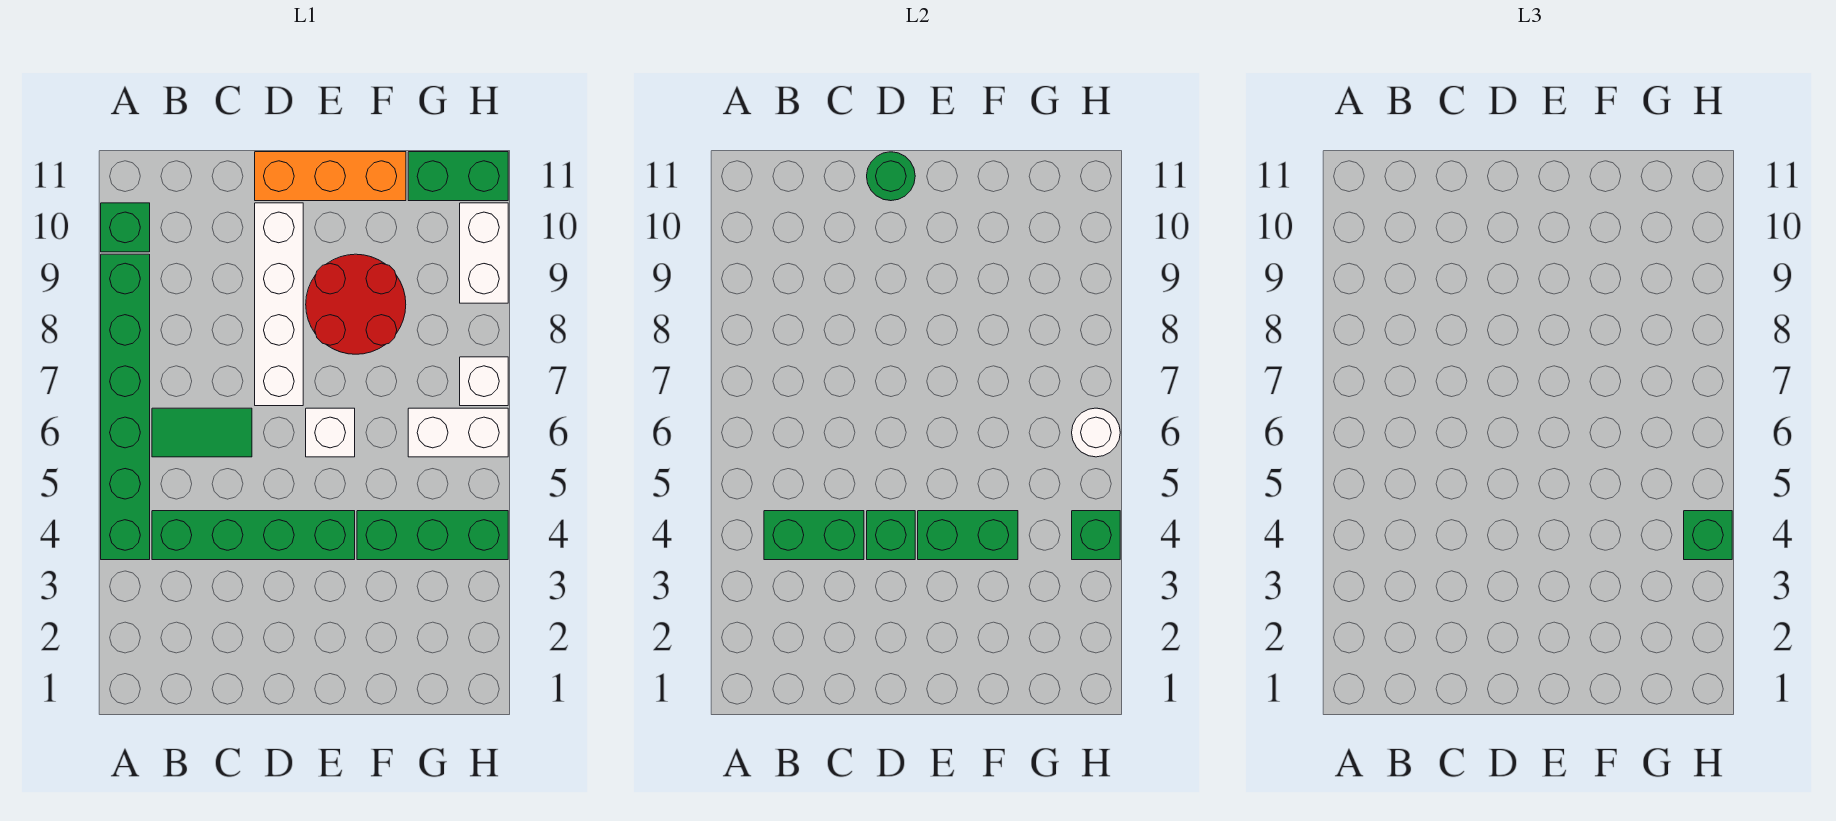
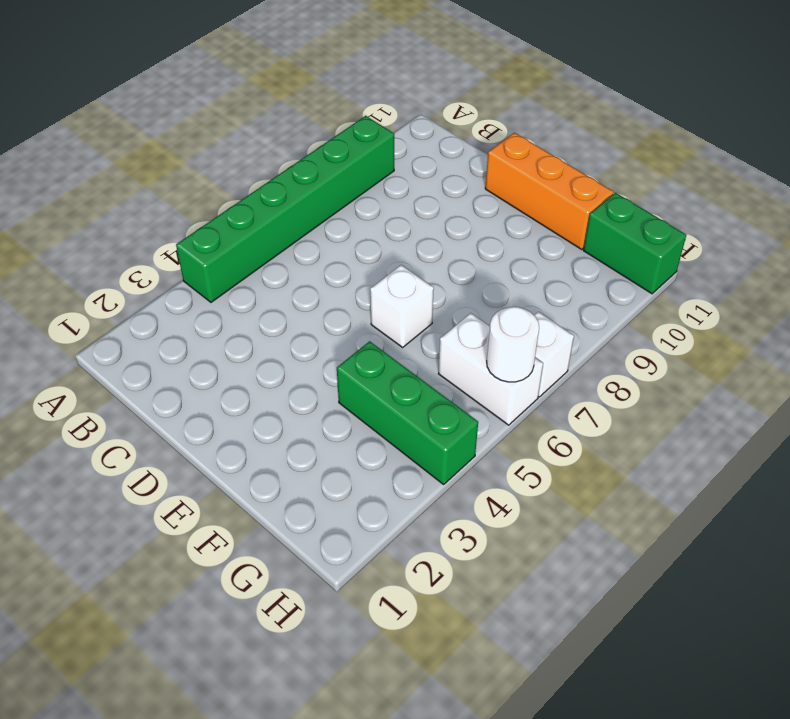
none -> green 1x1 brick [101,203,150,252]
none -> green 1x4 brick [152,511,355,560]
none -> green 1x2 tile [152,408,252,457]

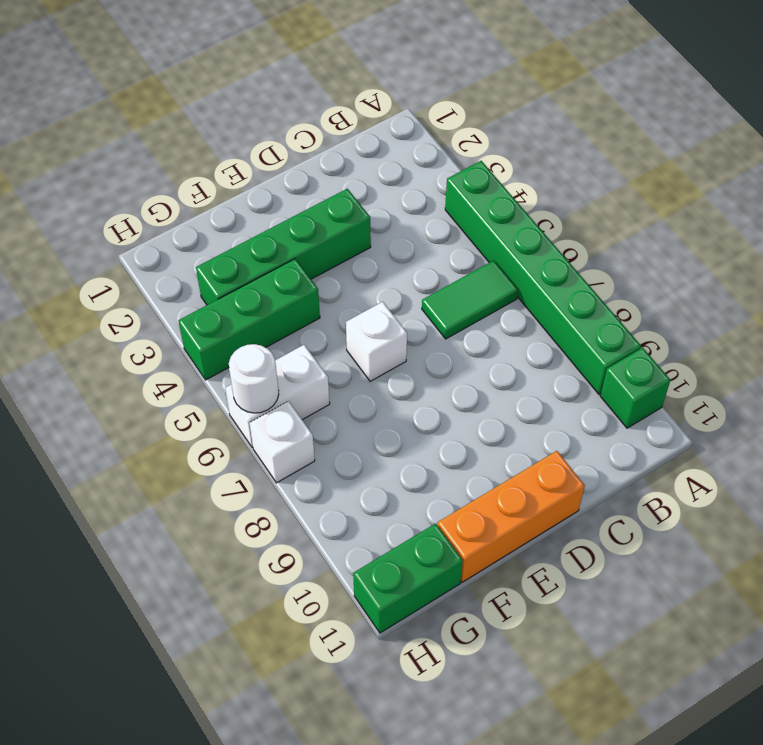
green 1x4 brick [196,189,371,305] -> green 1x4 brick moved to [152,511,355,560]
none -> white 1x4 brick [255,203,303,406]
none -> red 2x2 round brick [306,254,406,354]
none -> white 1x2 brick [460,203,508,303]

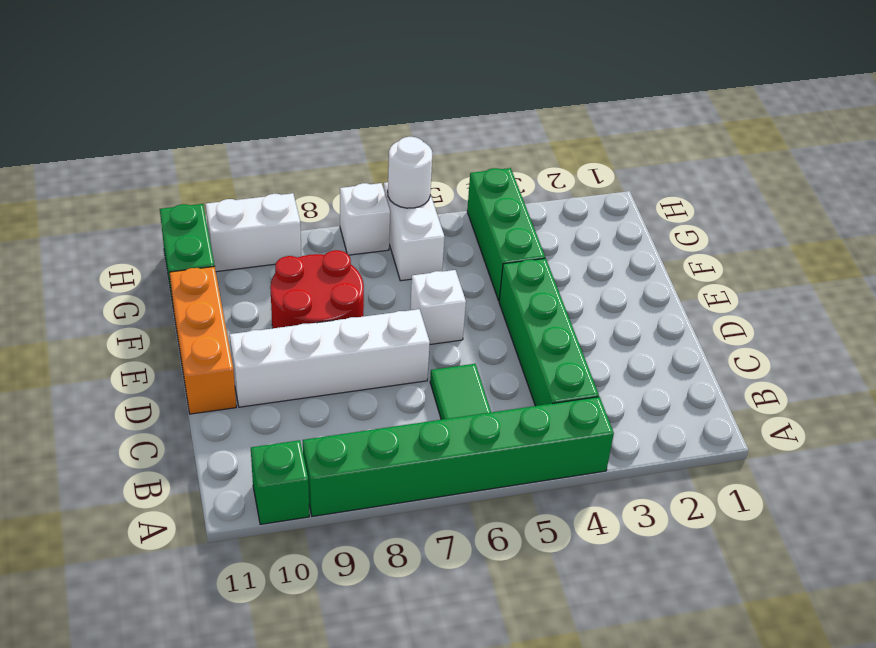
none -> green 1x2 brick [764,511,864,560]
none -> green 1x1 brick [867,511,915,560]
none -> green 1x1 round brick [867,152,915,201]

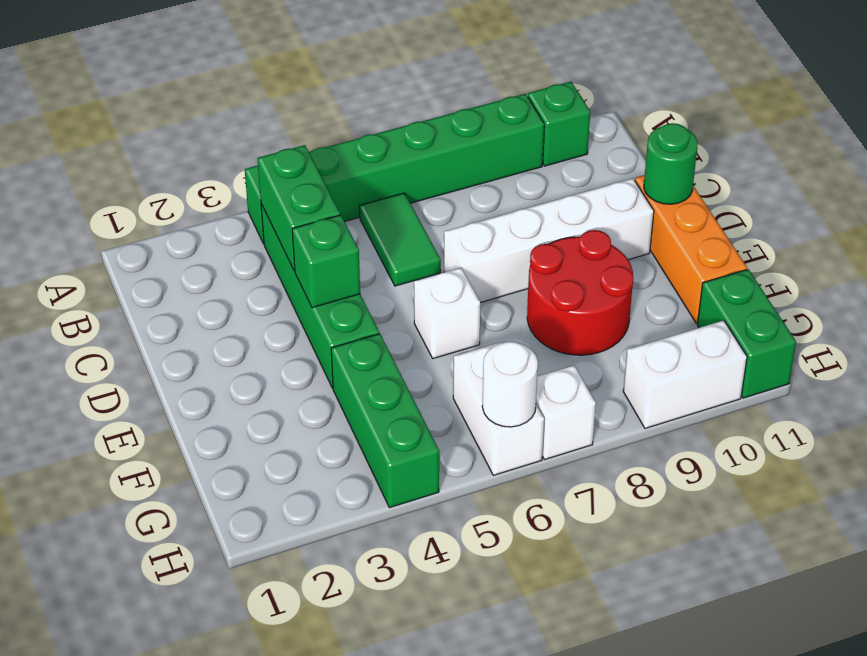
none -> green 1x2 brick [918,511,1018,560]
none -> green 1x1 brick [1072,511,1120,560]
none -> green 1x1 brick [1684,511,1732,560]

